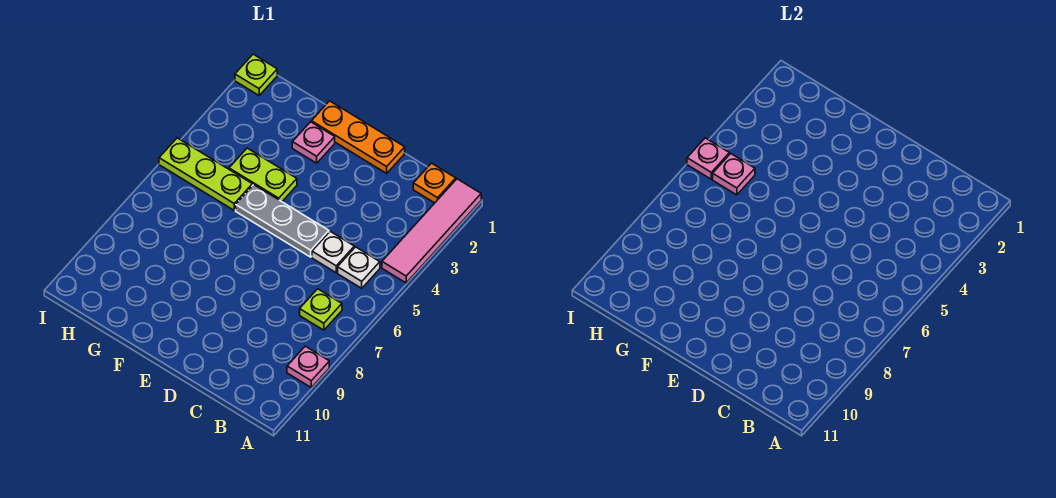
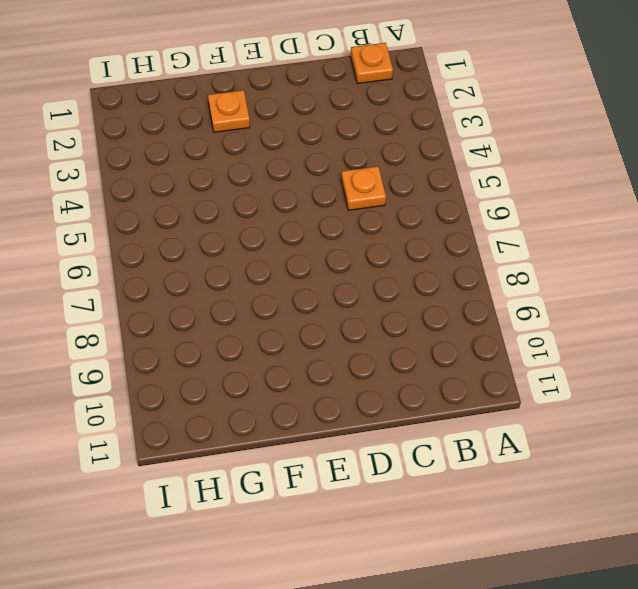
orange 1x1 plate [341,166,386,210] -> white 1x1 plate [312,231,354,273]
orange 1x1 plate [208,90,250,132] -> pink 1x1 plate [292,122,335,163]
none -> pink 1x4 tile [382,179,481,283]
none -> pink 1x1 plate [287,346,329,387]
none -> white 1x1 plate [338,247,380,288]

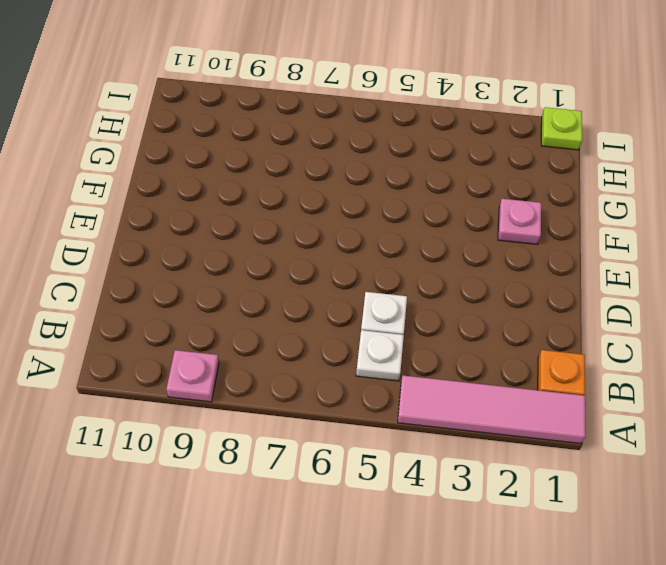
none -> lime 1x1 plate [300,289,342,330]
none -> orange 1x3 plate [311,101,405,173]
none -> grey 1x3 plate [236,185,329,257]

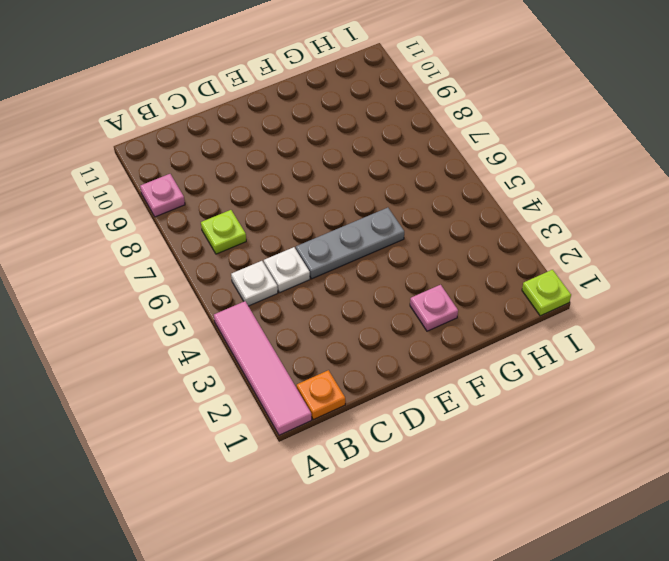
none -> orange 1x3 plate [311,101,405,173]
none -> lime 1x2 plate [229,148,297,202]
none -> lime 1x3 plate [159,138,252,210]

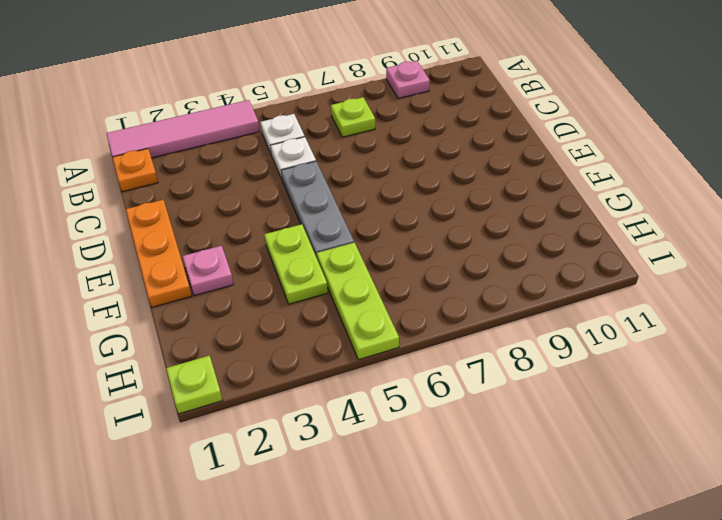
none -> pink 1x1 plate [713,154,755,195]
none -> pink 1x1 plate [687,138,729,179]

